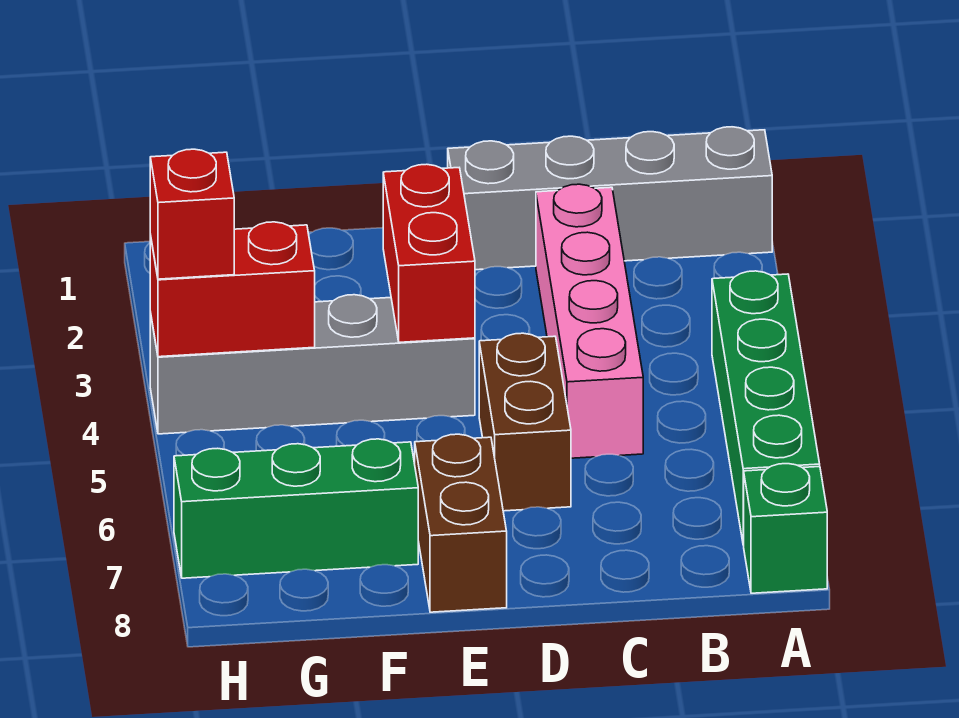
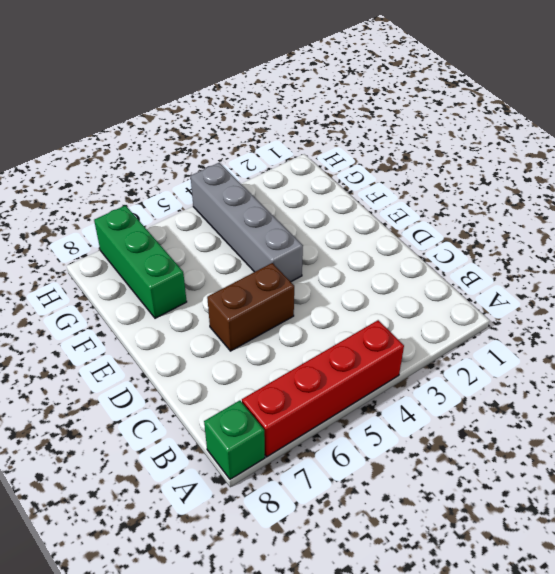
red 1x4 brick [242,320,404,457] -> green 1x4 brick [712,271,820,545]
none -> grey 1x4 brick [448,127,772,270]
none -> pink 1x4 brick [536,184,643,458]

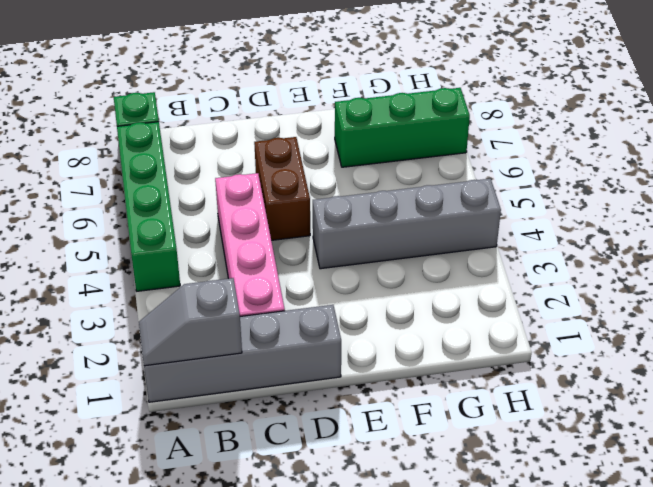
grey 1x2 slope [139,278,242,366] -> none
none -> brown 1x2 brick [415,434,507,612]
none -> red 1x2 brick [383,164,475,342]

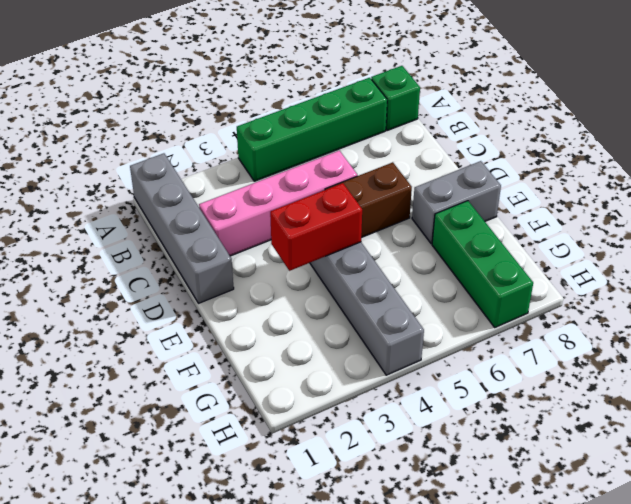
grey 1x2 brick [412,161,501,244] -> brown 1x2 brick [415,434,507,612]
none -> red 1x2 brick [150,222,315,357]
none -> red 1x1 brick [150,149,234,279]

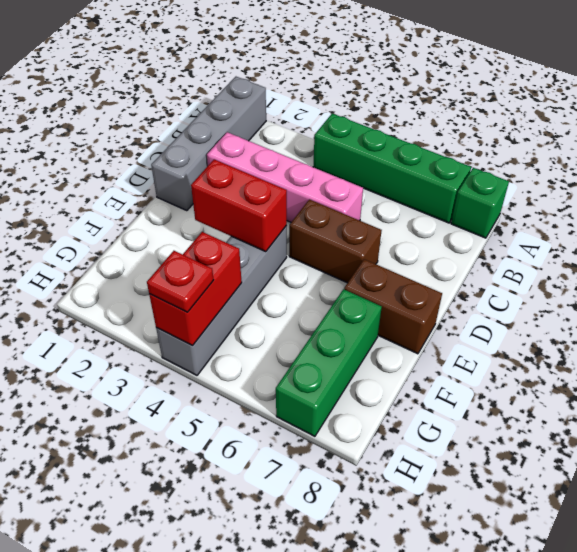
red 1x1 plate [147,251,213,312] -> red 1x1 brick [150,149,234,279]

